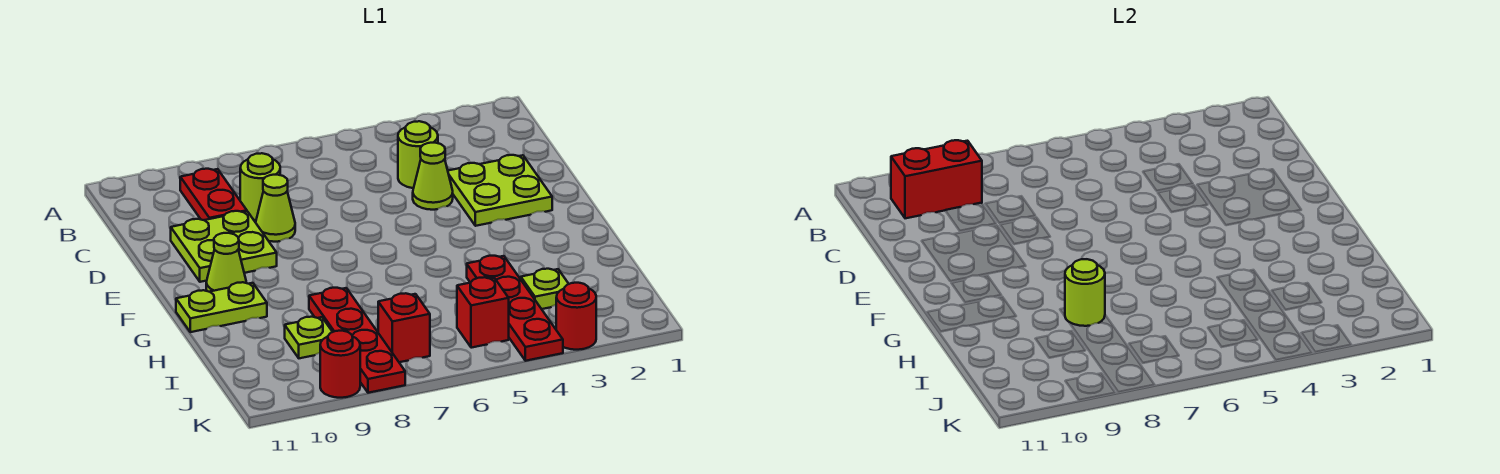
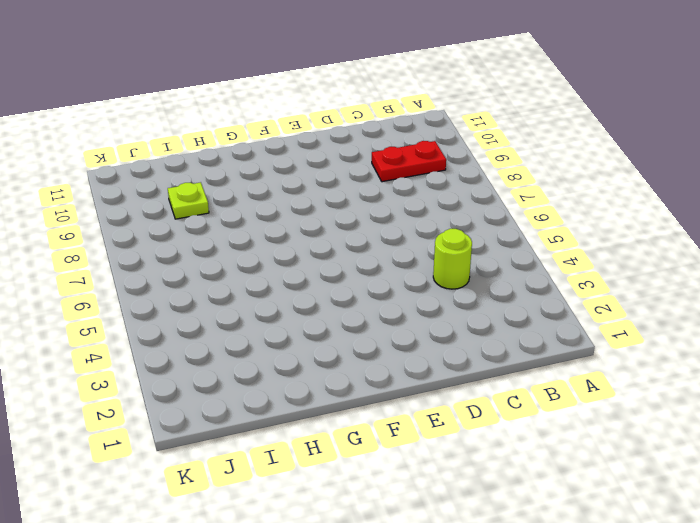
none -> lime 1x1 round brick [240,153,280,220]
none -> lime 2x2 plate [448,155,552,226]
none -> lime 1x1 cone [413,143,453,210]

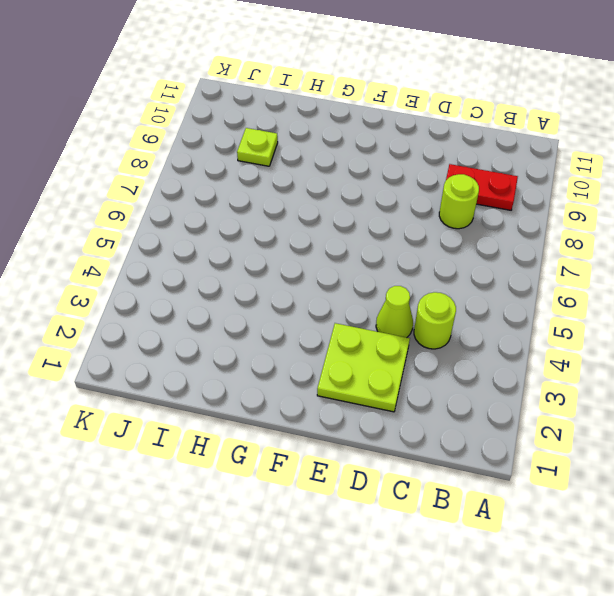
none -> lime 1x1 cone [256,175,295,242]
none -> lime 2x2 plate [171,211,277,282]
none -> lime 1x1 cone [206,233,246,292]

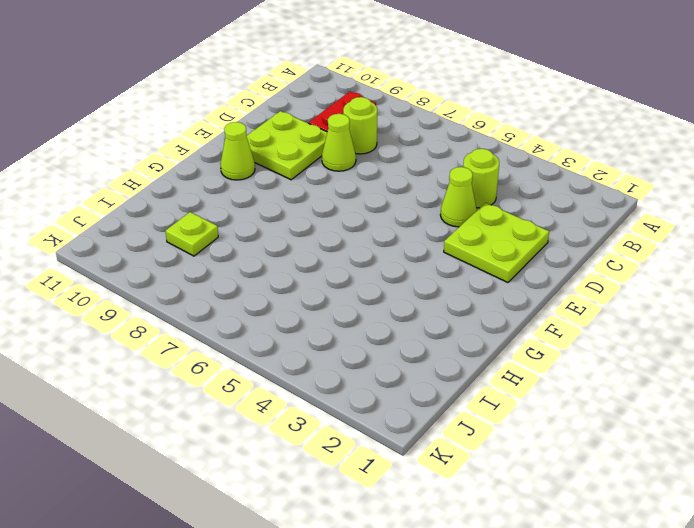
none -> lime 1x2 plate [176,282,267,332]
none -> red 1x4 plate [467,256,563,361]
none -> red 1x4 plate [309,288,405,393]

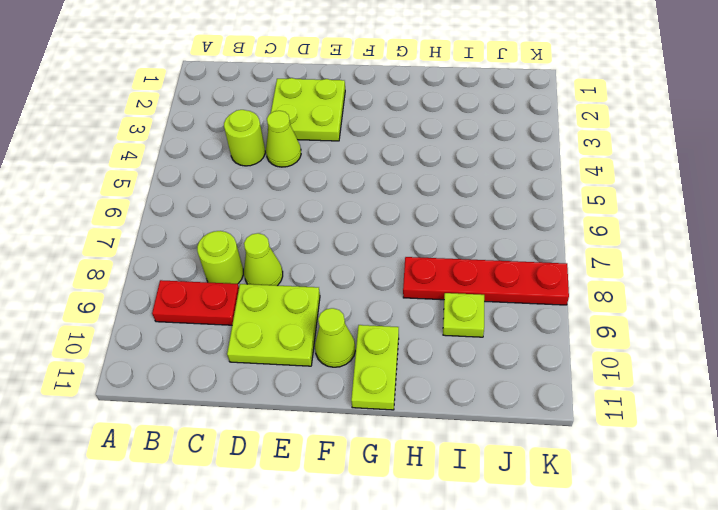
none -> red 1x4 plate [467,256,563,361]
none -> lime 1x1 plate [521,269,568,309]
none -> red 1x1 brick [457,277,509,348]

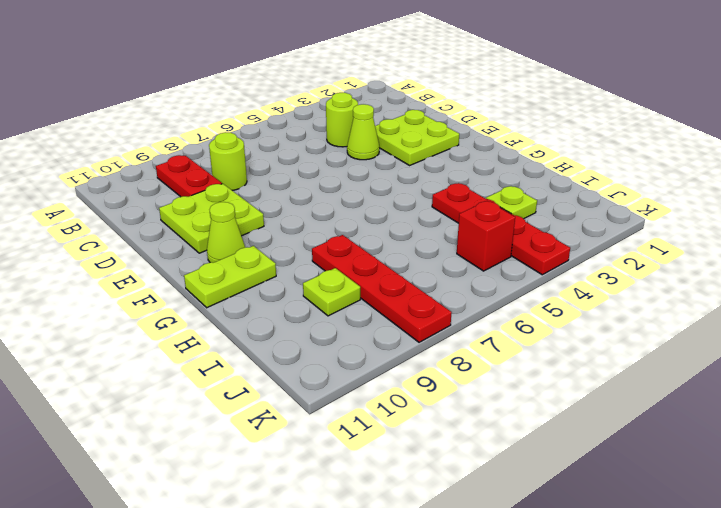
none -> lime 1x1 cone [256,175,295,242]
none -> red 1x1 brick [378,293,430,362]
none -> red 1x1 round brick [556,283,596,350]

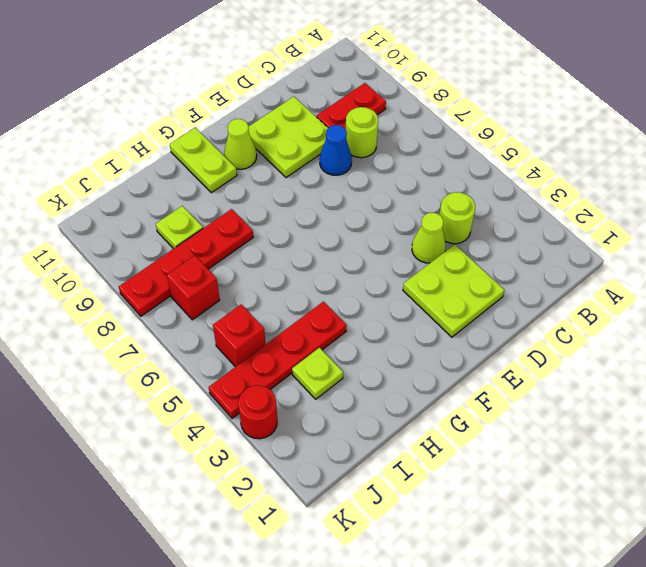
blue 1x1 cone [320,125,352,175] -> lime 1x1 cone [256,175,295,242]
none -> red 1x1 round brick [320,331,360,398]
none -> red 1x2 brick [891,140,982,218]
none -> lime 1x1 round brick [1065,259,1105,326]

